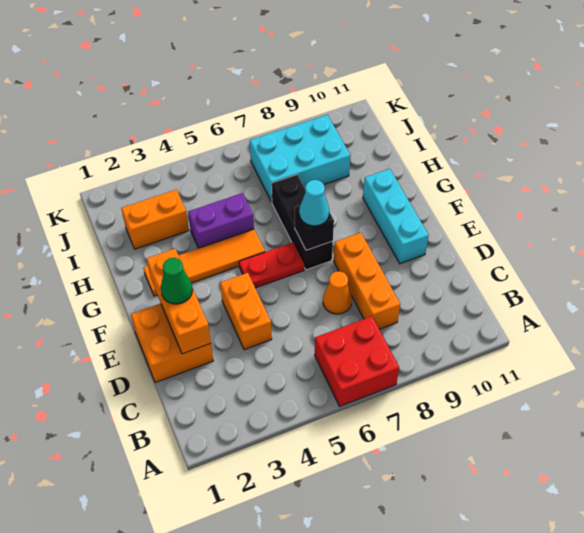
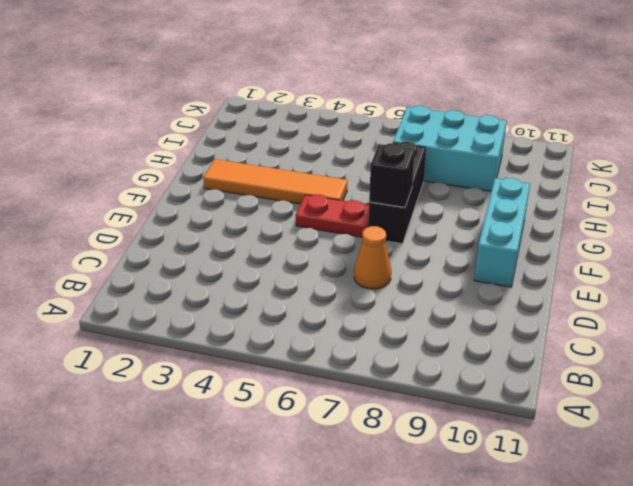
none -> red 2x2 brick [315,316,399,406]
none -> orange 1x3 brick [334,233,400,329]
none -> orange 2x2 brick [131,304,213,383]

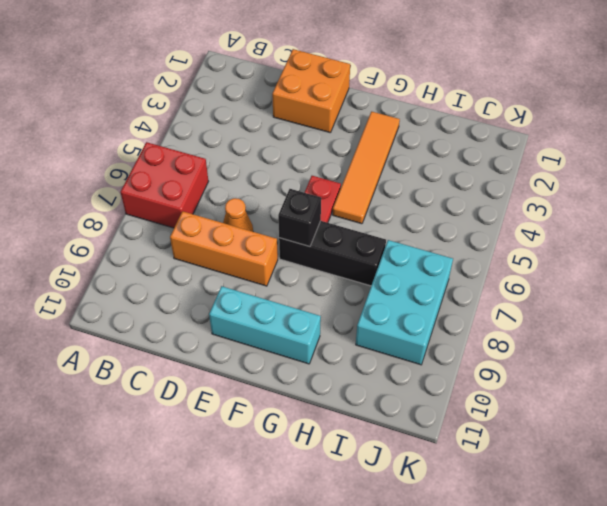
none -> orange 1x2 brick [220,273,272,350]
none -> purple 1x2 brick [188,193,254,248]
none -> orange 1x2 brick [121,190,189,249]

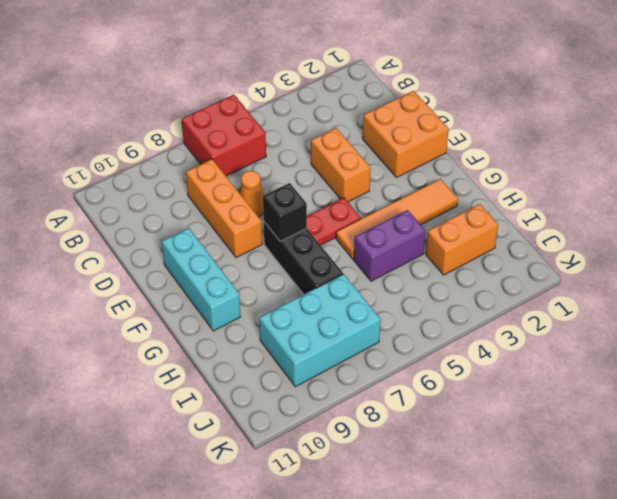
none -> orange 1x3 brick [147,249,211,354]
none -> green 1x1 cone [161,258,192,304]
none -> cyan 1x1 cone [299,180,329,226]

